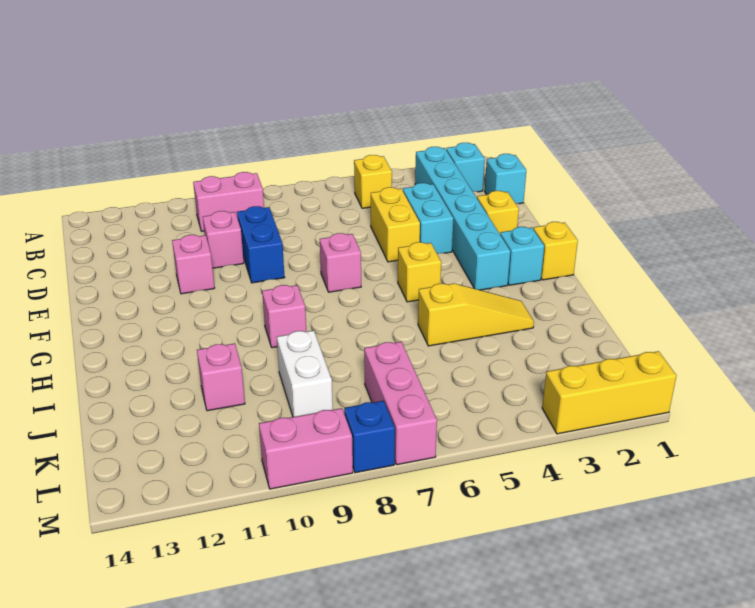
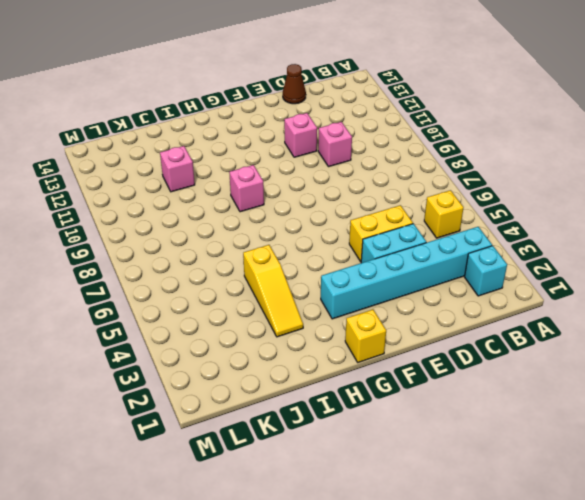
brown 1x1 cone [283,64,306,104] -> none
none -> pink 1x2 brick [193,172,264,231]
none -> cyan 1x1 brick [485,154,526,204]
none -> blue 1x2 brick [237,206,285,283]

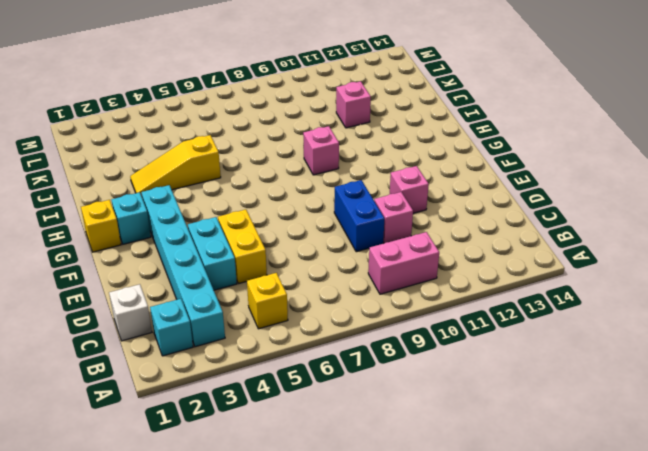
white 1x1 brick [109,284,152,341] -> cyan 1x1 brick [485,154,526,204]
none -> yellow 1x1 brick [477,191,519,234]
none -> pink 1x1 brick [320,233,361,292]
none -> yellow 1x1 brick [398,242,441,302]

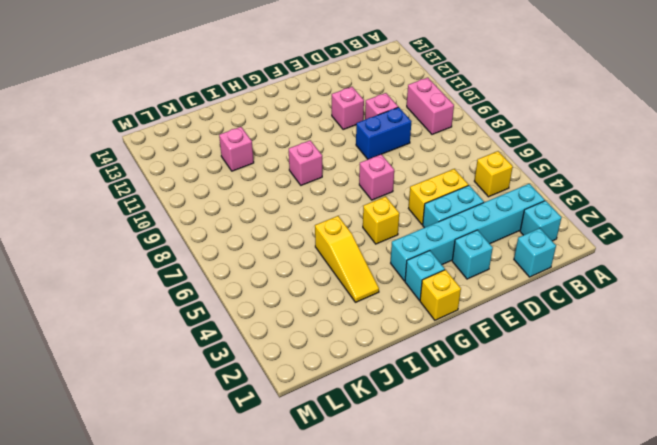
cyan 1x1 brick [452,230,493,279] -> yellow 1x1 brick [477,191,519,234]
none -> white 1x2 brick [277,330,333,417]
none -> pink 1x3 brick [364,342,437,465]
none -> yellow 1x3 brick [542,351,676,434]

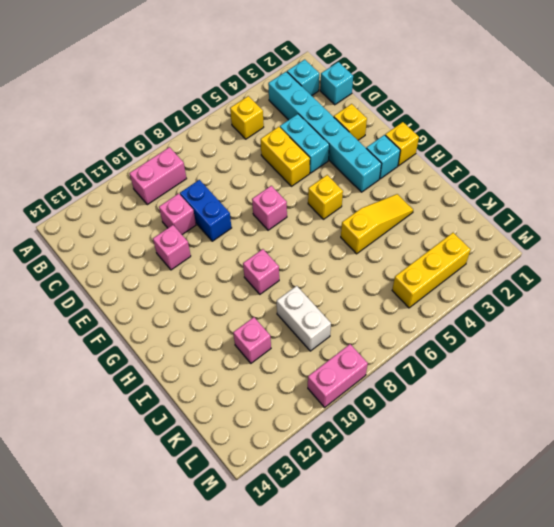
yellow 1x3 brick [392,233,471,308] -> yellow 1x3 brick moved to [542,351,676,434]
none -> pink 1x3 brick [364,342,437,465]
none -> blue 1x1 brick [344,401,395,473]

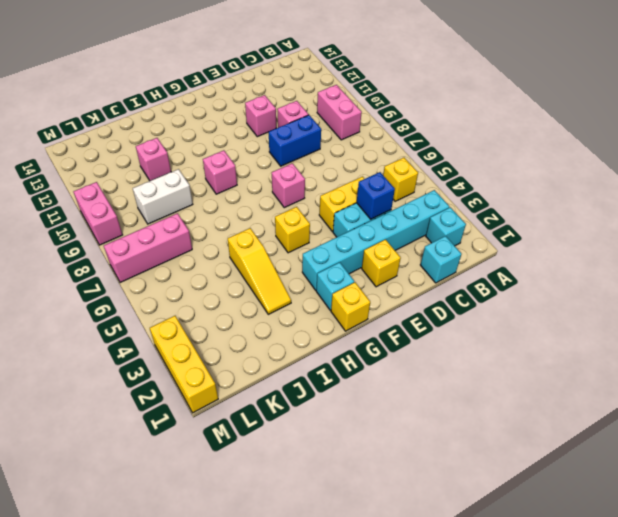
blue 1x1 brick [357,172,395,219] -> blue 1x1 brick moved to [344,401,395,473]

